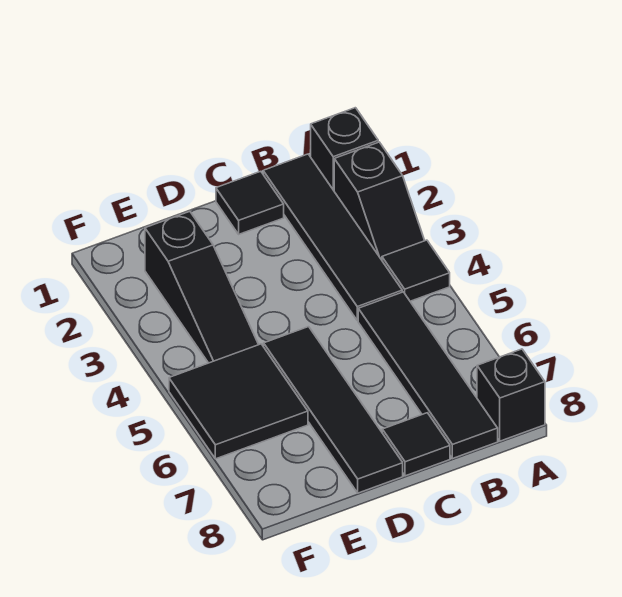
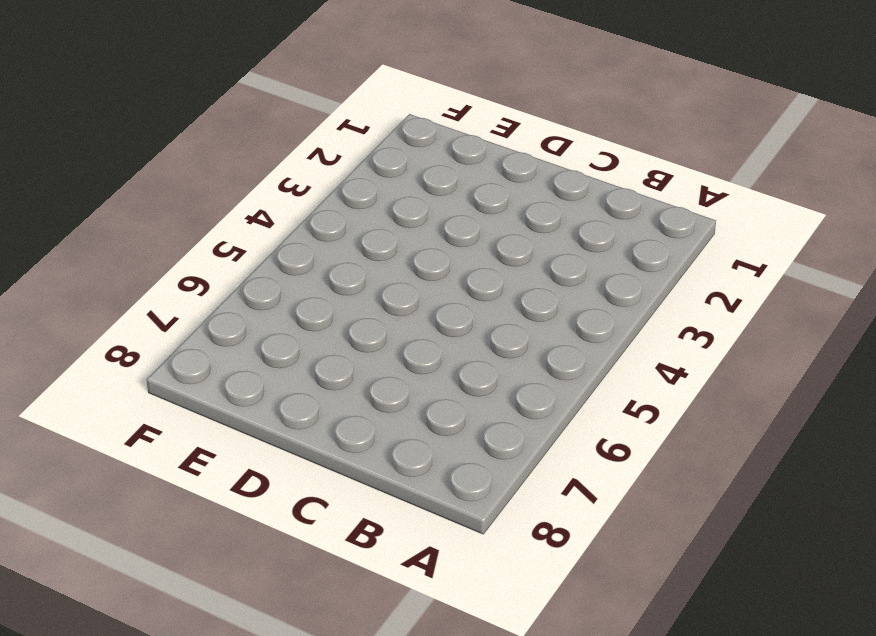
none -> black 1x1 brick [311,108,378,190]
none -> black 1x2 slope [334,142,425,260]

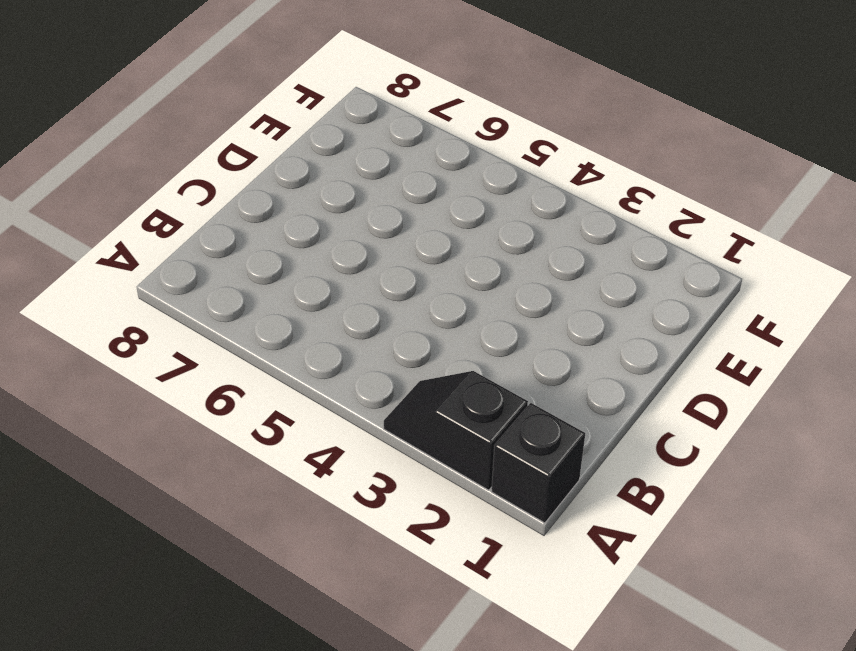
none -> black 1x1 tile [382,240,450,301]
none -> black 1x1 brick [477,349,545,441]

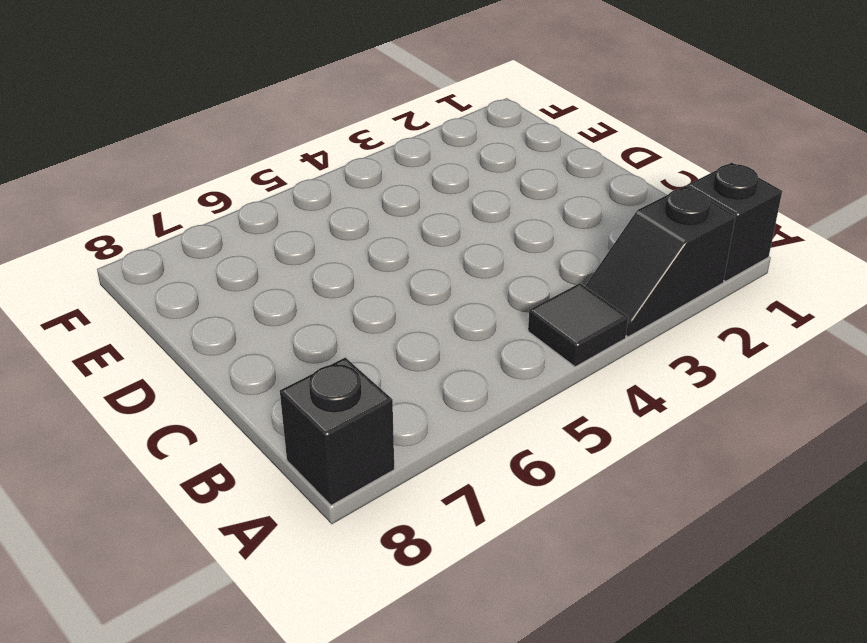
none -> black 1x4 tile [263,154,402,321]
none -> black 1x4 tile [358,292,498,459]

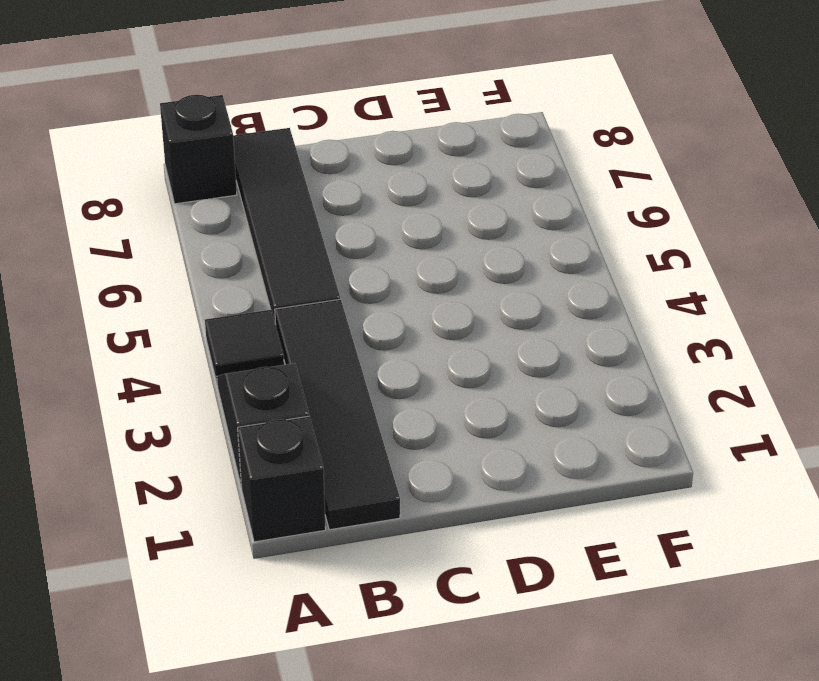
none -> black 1x1 tile [216,171,284,234]
none -> black 1x1 tile [382,413,450,476]

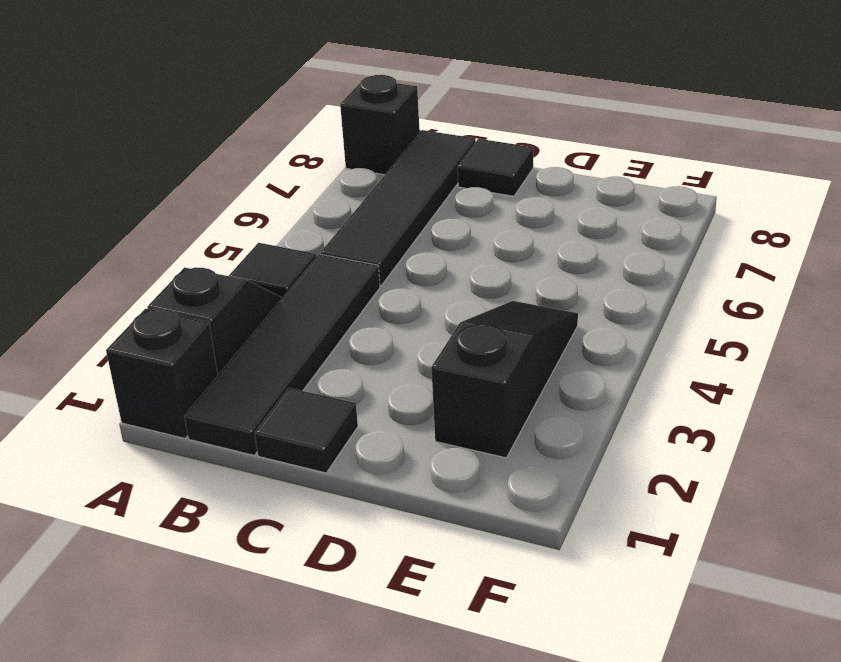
none -> black 1x4 tile [264,327,403,493]
none -> black 2x2 tile [169,344,308,459]

